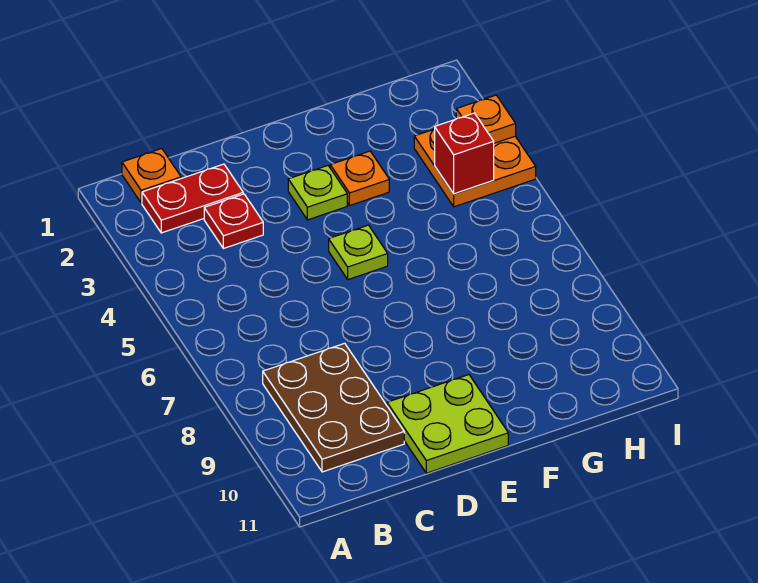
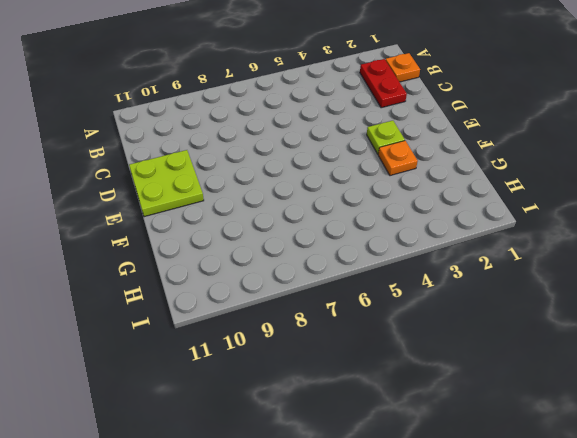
none -> brown 2x3 plate [263,343,404,472]
none -> red 1x1 plate [204,194,263,248]

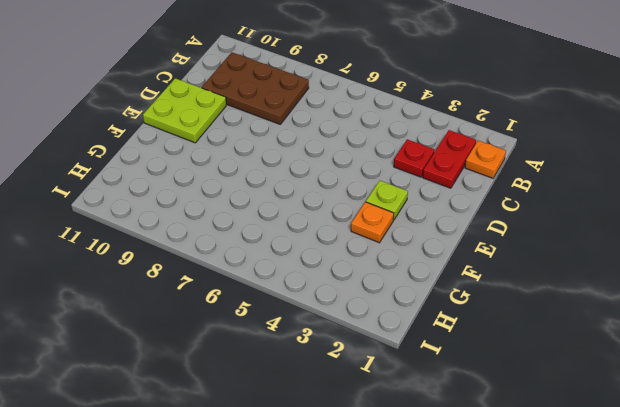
none -> lime 1x1 plate [329,225,388,280]
none -> orange 2x2 plate [414,129,536,207]

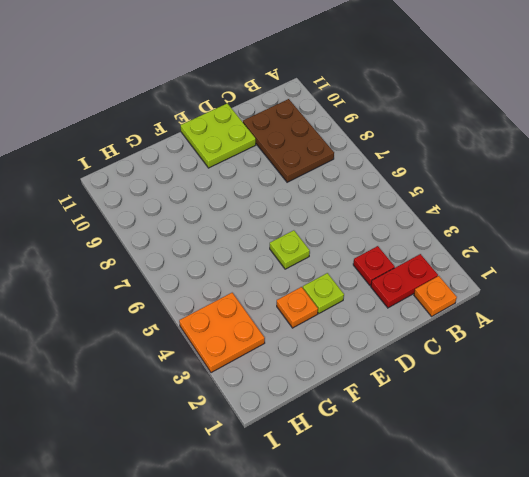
none -> red 1x1 brick [435,113,494,194]
none -> orange 1x1 plate [456,95,516,143]

